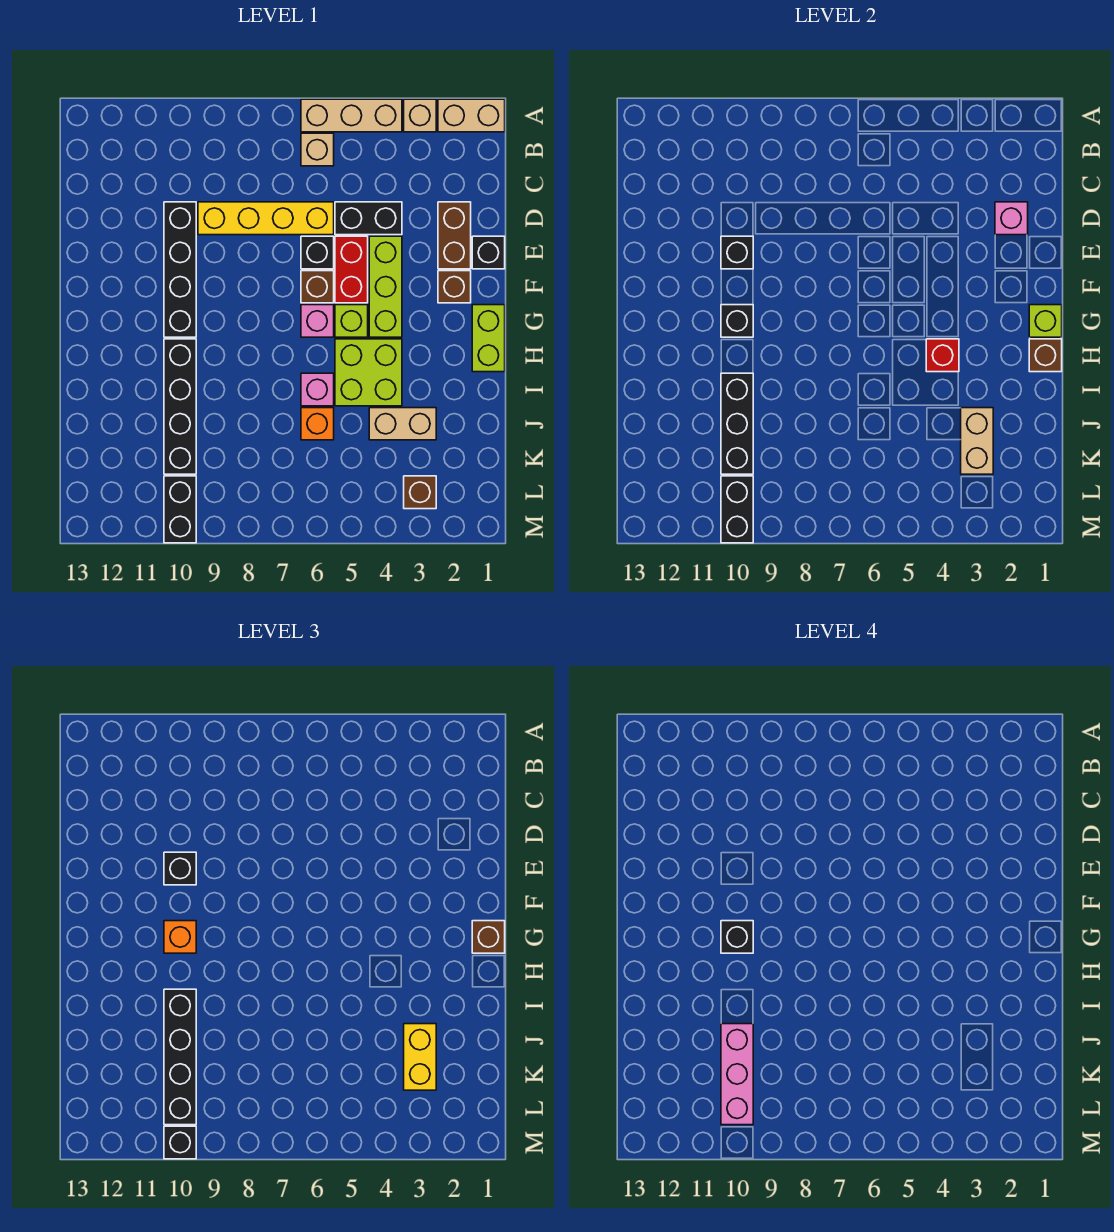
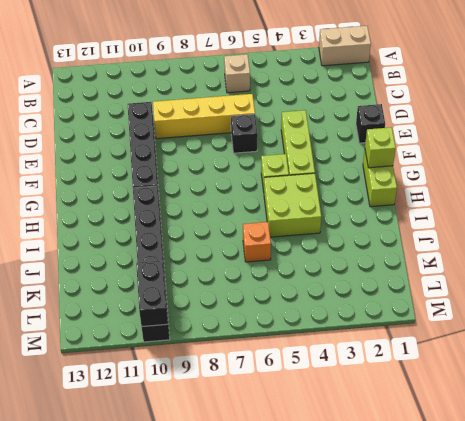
none -> tan 1x1 brick [404,99,436,132]
none -> tan 1x3 brick [301,99,402,132]
none -> brown 1x2 brick [438,202,471,269]
none -> black 1x2 brick [335,202,402,235]

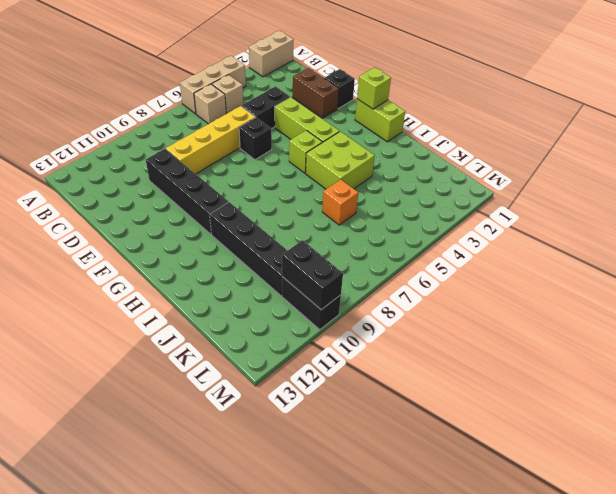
tan 1x1 brick [212,75,243,114] -> tan 1x1 brick moved to [404,99,436,132]
none -> red 1x2 brick [335,236,368,303]
none -> brown 1x1 brick [438,271,471,303]
none -> brown 1x1 brick [301,271,334,303]
none -> pink 1x1 brick [301,305,334,337]

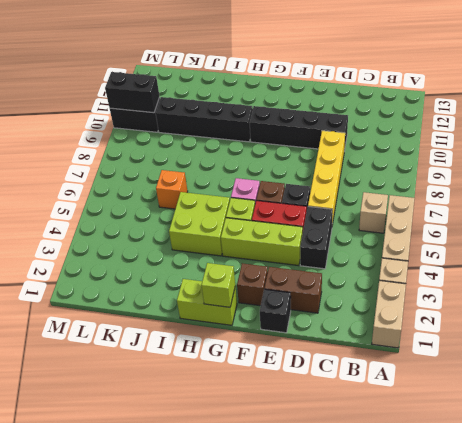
none -> pink 1x1 brick [301,373,334,406]
none -> tan 1x2 brick [369,408,436,440]
none -> brown 1x1 brick [404,476,436,509]
none -> pink 1x1 brick [995,202,1028,235]

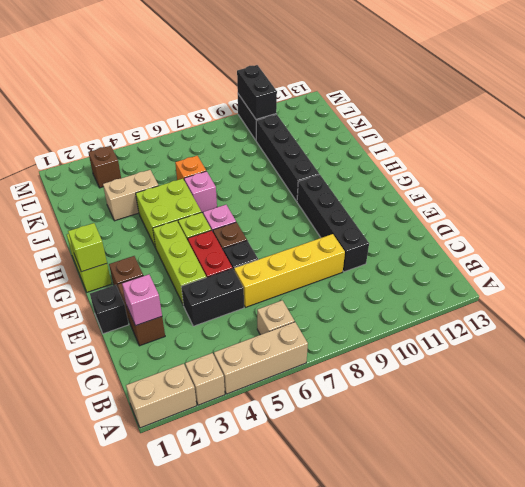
none -> black 1x1 brick [721,236,753,269]
none -> black 1x1 brick [721,305,753,337]
none -> brown 1x1 brick [1029,339,1062,372]
none -> red 1x1 brick [926,339,959,372]

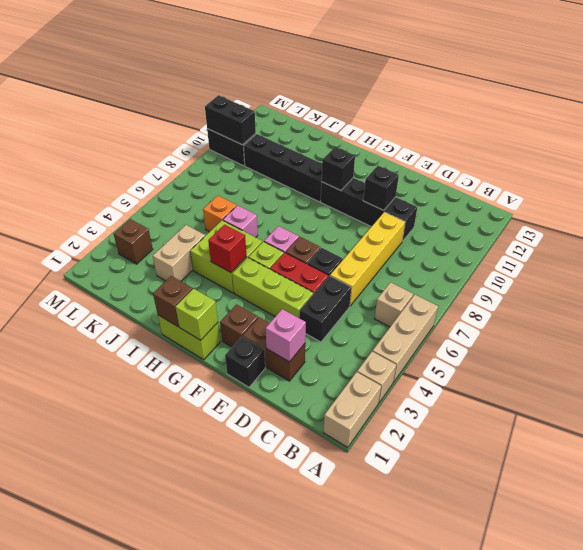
none -> black 1x3 brick [721,373,753,474]
none -> tan 1x2 brick [961,408,993,474]
none -> black 1x1 brick [164,852,196,885]
none -> brown 1x1 brick [472,921,505,953]

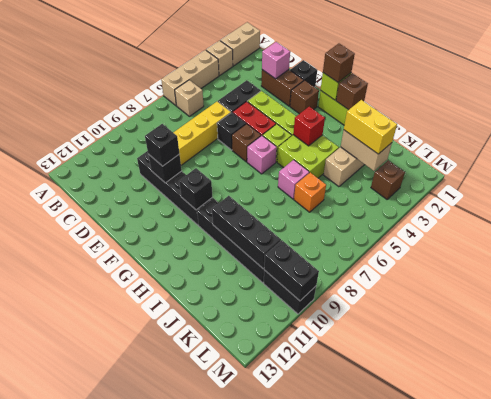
none -> orange 1x1 brick [164,921,196,953]
none -> black 1x4 brick [164,989,196,1125]
none -> black 1x1 brick [164,1126,196,1159]
none -> black 1x1 brick [721,921,753,953]

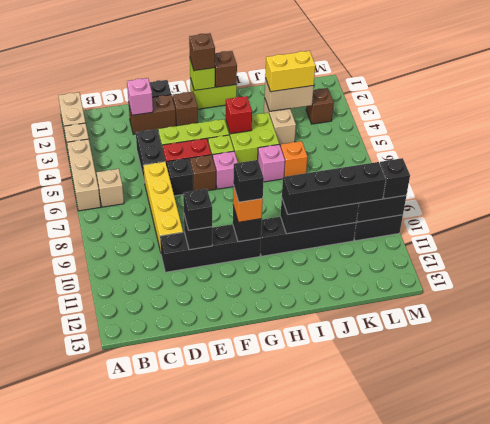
none -> pink 1x3 brick [721,1024,753,1125]

